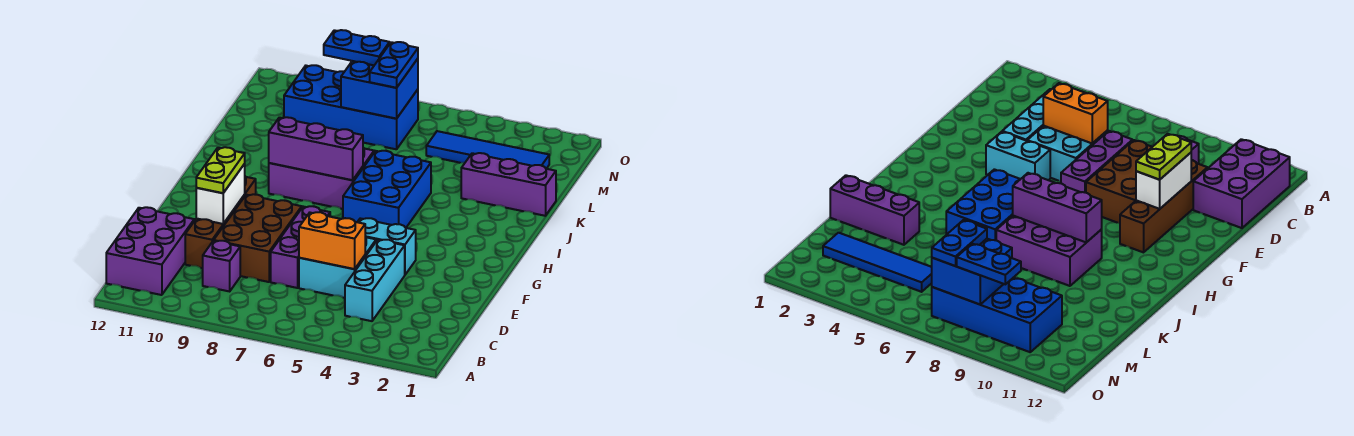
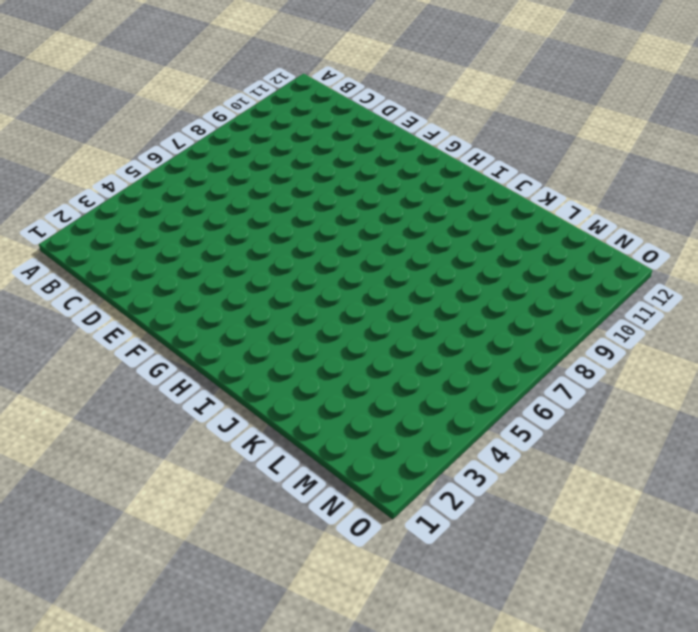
none -> purple 2x3 brick [106,207,194,295]
none -> cyan 1x3 brick [345,240,405,321]
none -> purple 1x1 brick [203,241,240,291]

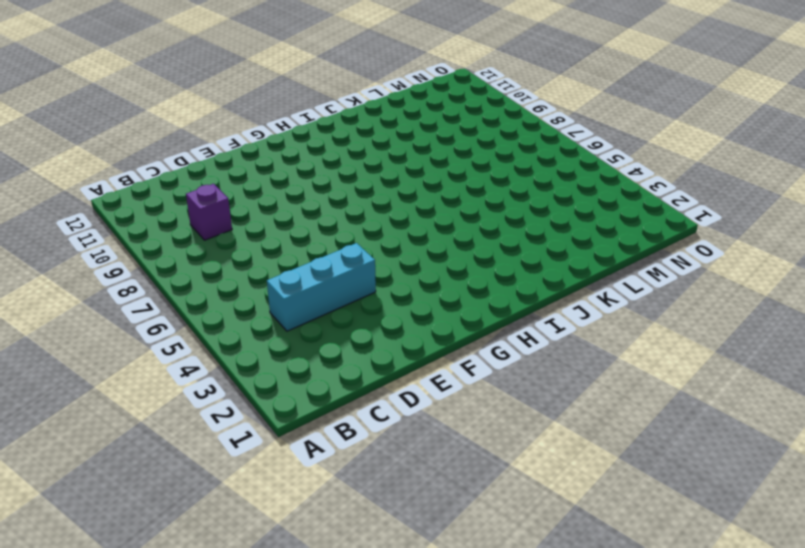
none -> purple 2x3 brick [106,207,194,295]
none -> cyan 2x2 brick [299,237,376,298]
none -> purple 1x3 brick [271,206,330,288]

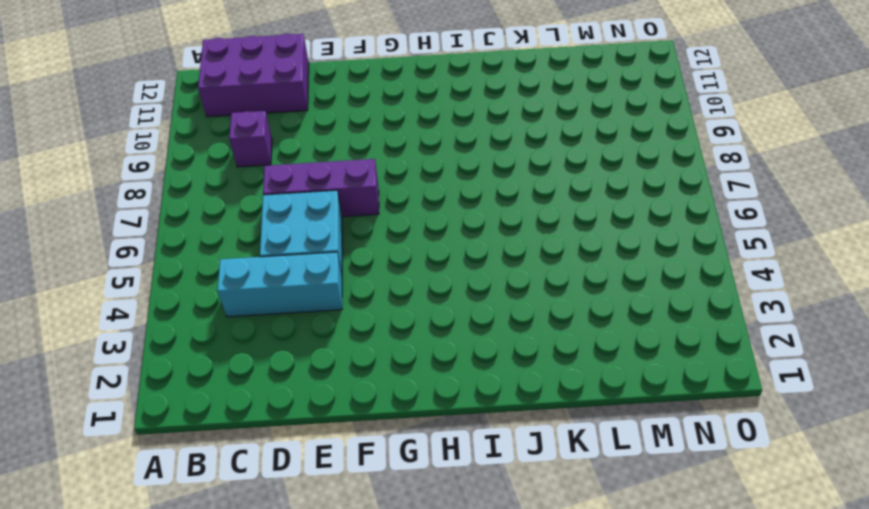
none -> brown 2x3 brick [214,194,302,282]
none -> brown 1x4 brick [185,177,256,268]
none -> cyan 1x2 brick [358,218,416,275]

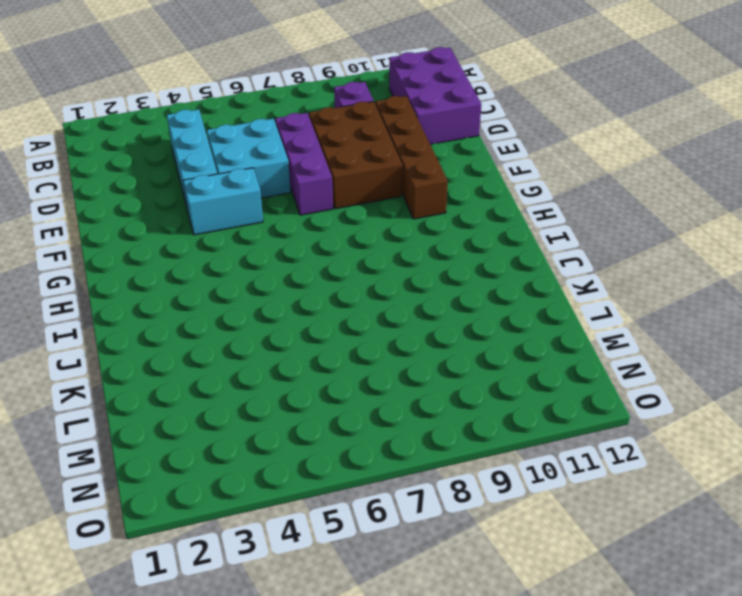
none -> blue 2x3 brick [343,151,431,228]
none -> purple 2x3 brick [269,148,374,209]
none -> purple 1x3 brick [461,153,556,216]

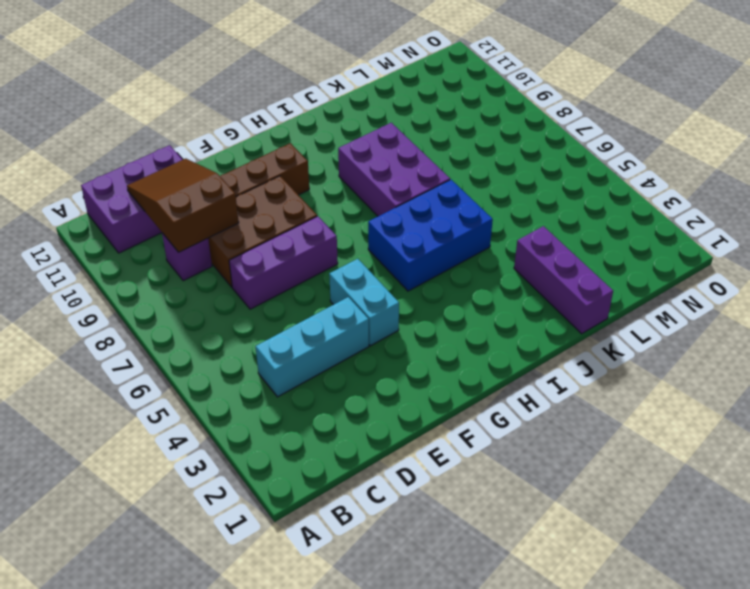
brown 2x3 slope [127,159,239,252] -> none
none -> cyan 2x2 brick [299,237,376,298]
none -> blue 1x4 tile [426,131,549,169]
none -> blue 2x4 brick [284,65,418,149]

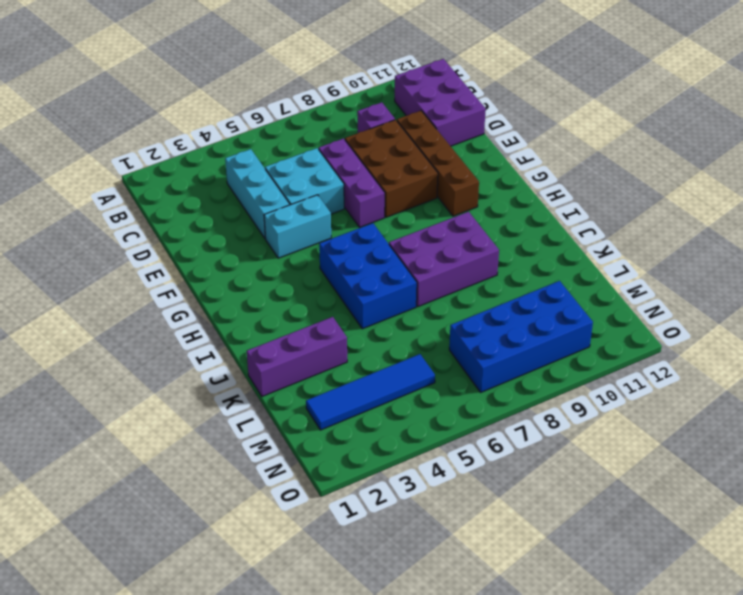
none -> orange 1x2 brick [299,212,365,269]
none -> white 1x2 brick [196,164,245,224]
none -> purple 1x3 brick [269,117,363,180]

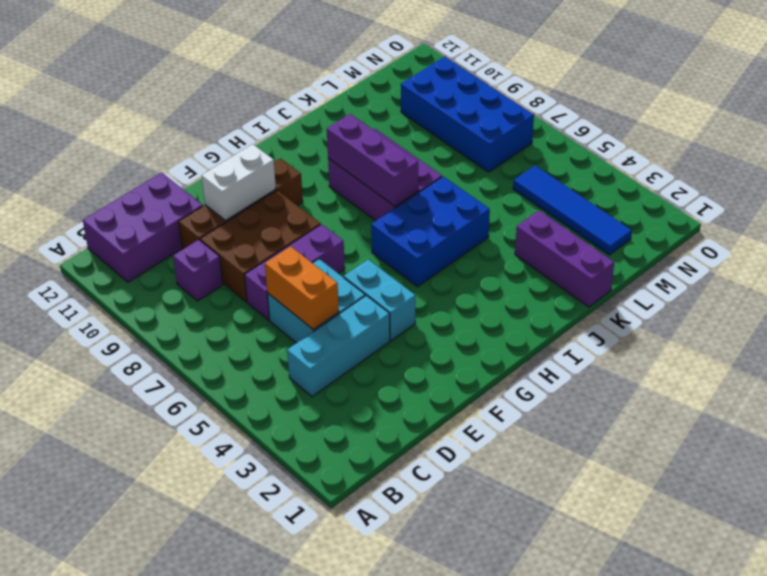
none -> blue 2x2 brick [341,59,418,119]
none -> lime 1x2 plate [196,147,245,193]
none -> blue 1x2 plate [370,42,418,88]

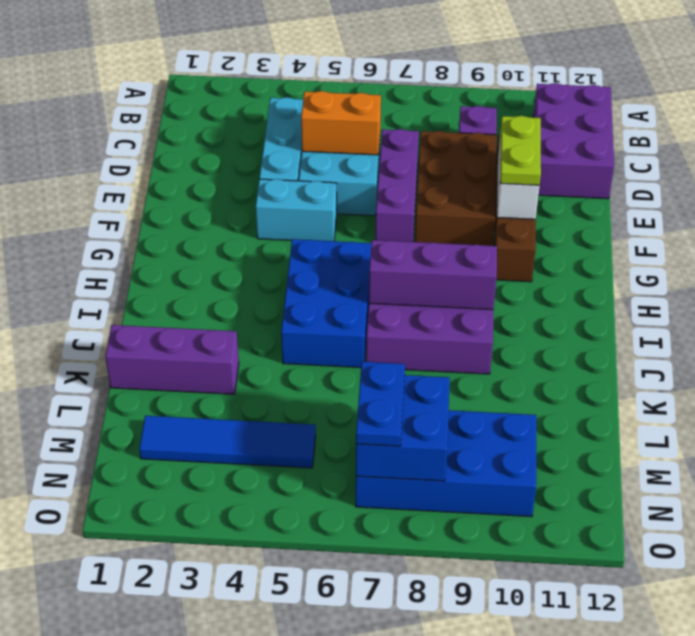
none -> blue 1x2 plate [324,30,390,65]

